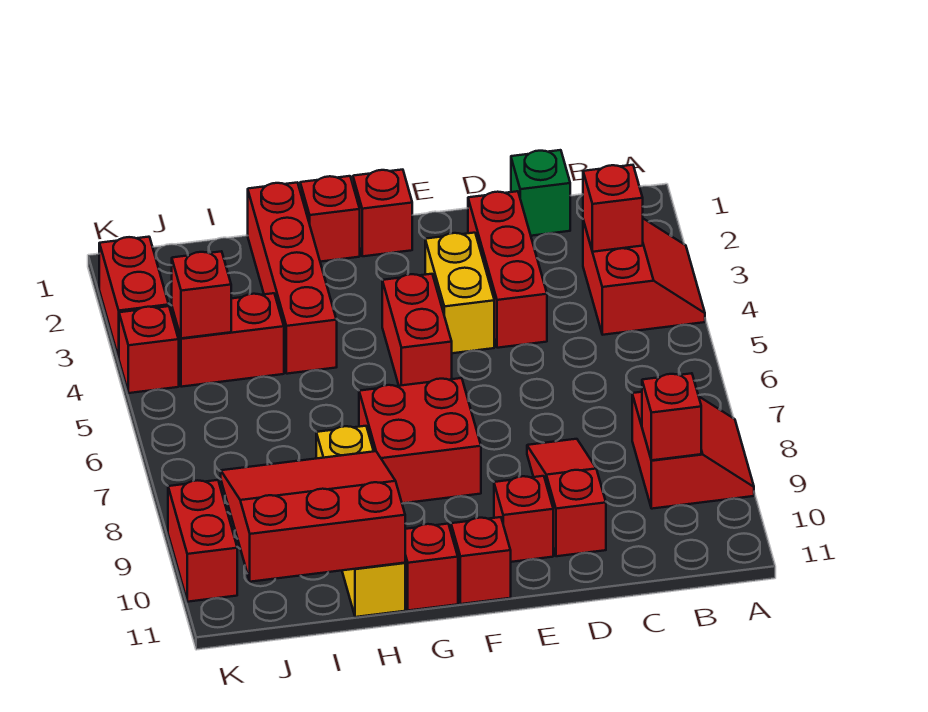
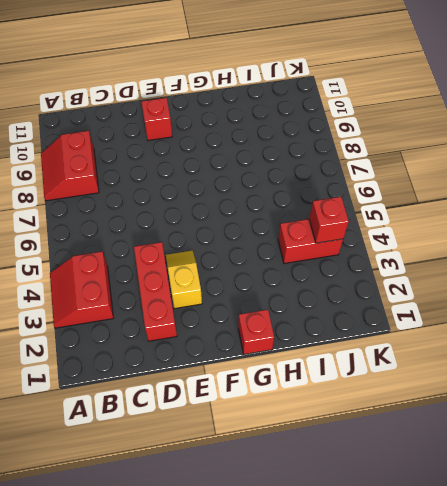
yellow 1x2 slope [166,251,202,309] -> yellow 1x2 brick [425,233,494,353]
none -> green 1x1 brick [511,150,570,236]
none -> red 1x3 slope [527,439,606,556]
none -> red 1x1 brick [353,170,412,256]

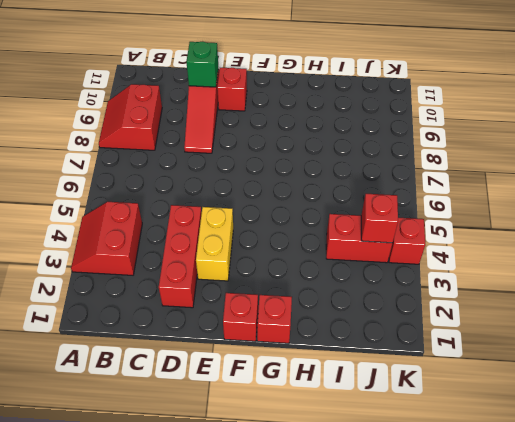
green 1x1 brick [186,42,218,87] -> green 1x1 brick moved to [511,150,570,236]
none -> red 1x2 brick [382,274,452,386]
none -> red 2x2 brick [359,378,481,503]
none -> red 1x1 brick [451,517,511,604]

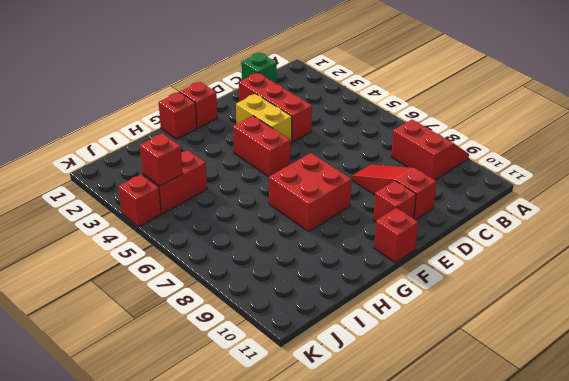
none -> red 2x2 slope [583,219,705,335]
none -> red 1x1 brick [405,524,458,611]
none -> red 1x4 brick [248,182,337,374]

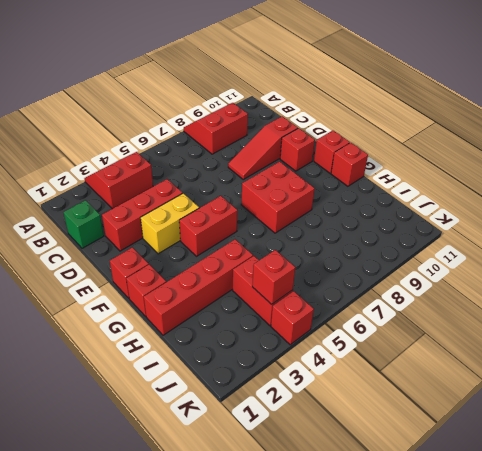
none -> yellow 1x4 brick [316,426,405,617]
none -> red 1x2 brick [99,237,169,358]
none -> red 1x2 brick [168,480,237,602]

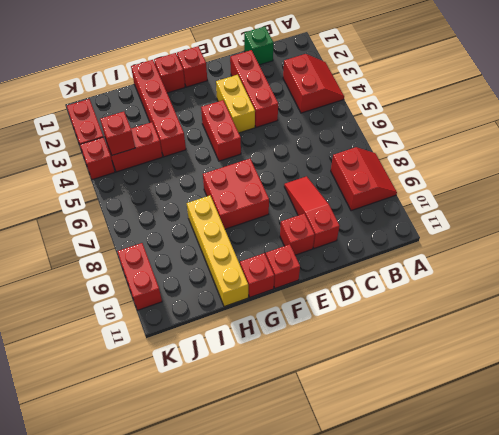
none -> red 1x1 brick [583,165,643,252]
none -> red 1x1 brick [642,373,701,460]
none -> red 3x3 slope [221,451,405,582]

